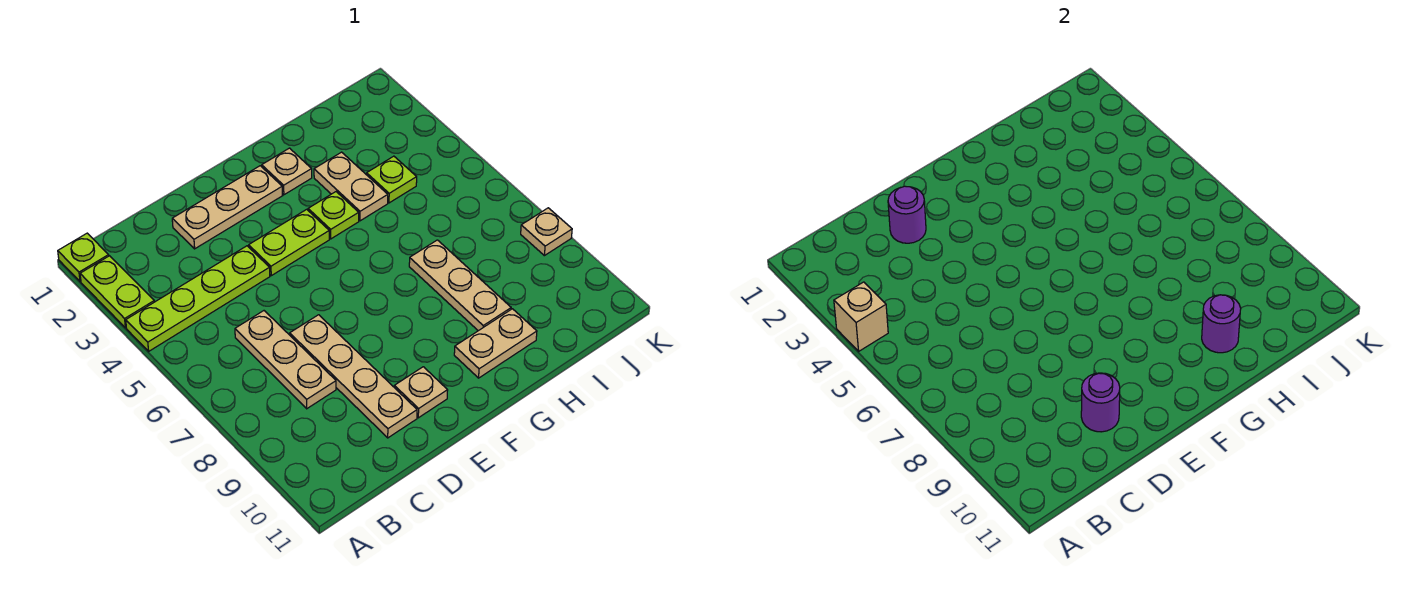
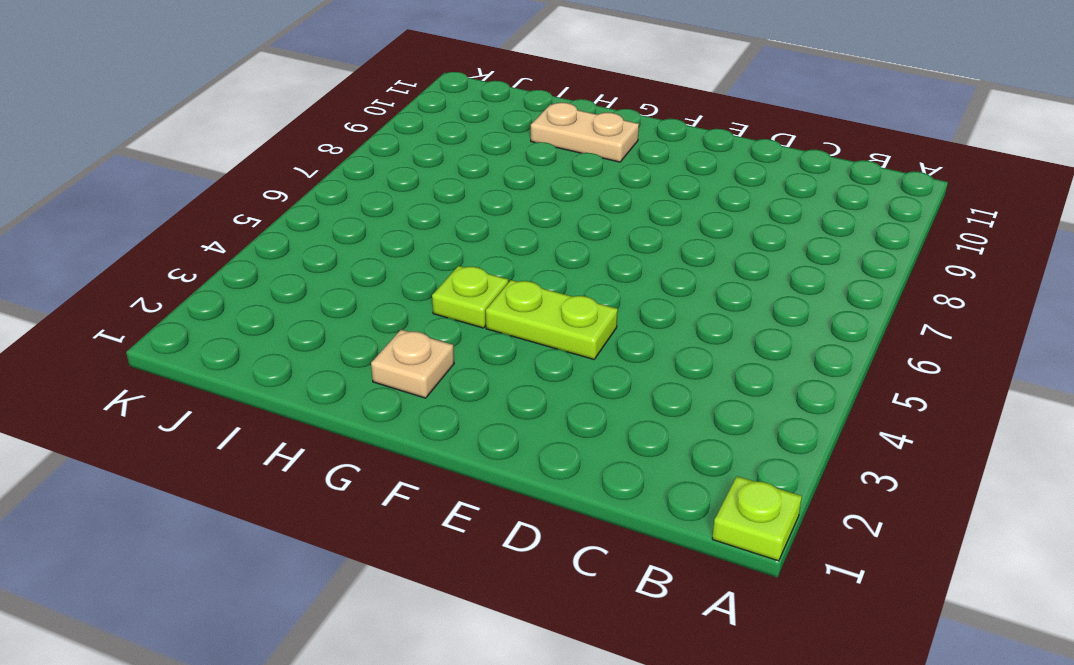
none -> lime 1x2 plate [80,256,154,328]
none -> lime 1x4 plate [126,246,270,351]
none -> tan 1x3 plate [235,311,336,409]

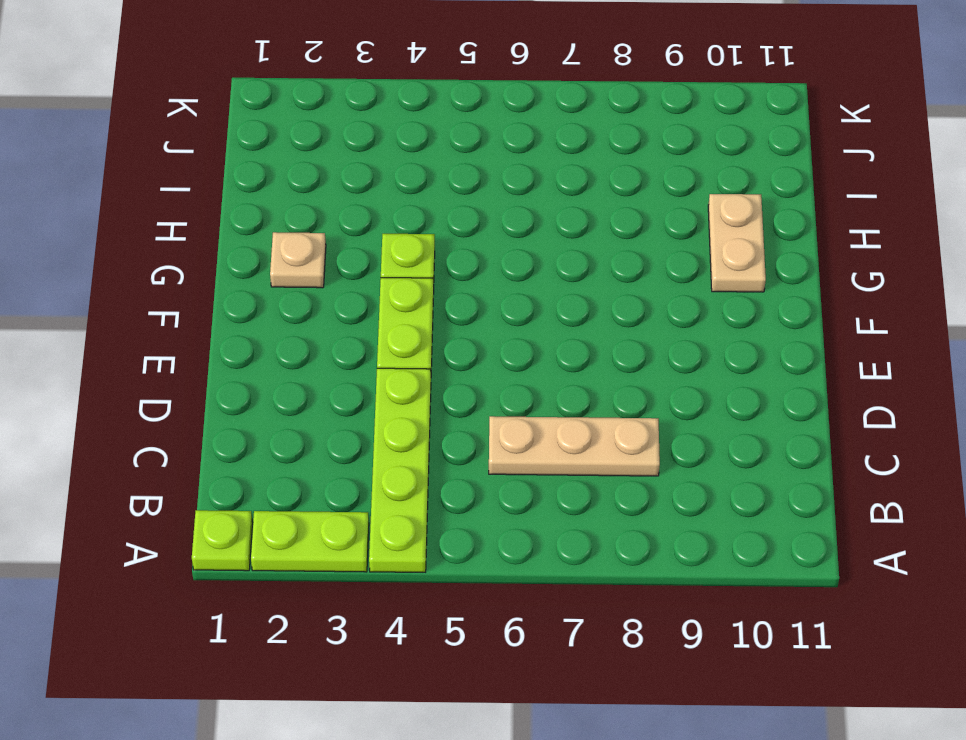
none -> tan 1x3 plate [172,166,283,249]
none -> tan 1x4 plate [290,315,417,438]
none -> tan 1x1 plate [394,367,448,418]

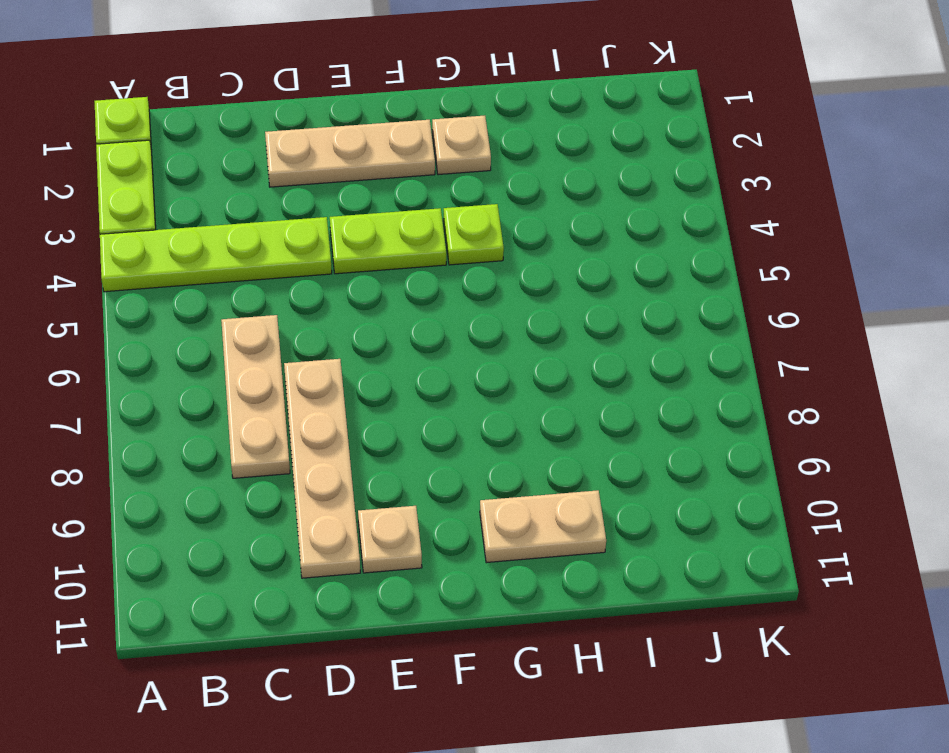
none -> tan 1x2 plate [314,152,388,221]
none -> tan 1x3 plate [409,240,511,331]
none -> lime 1x1 plate [367,156,417,203]

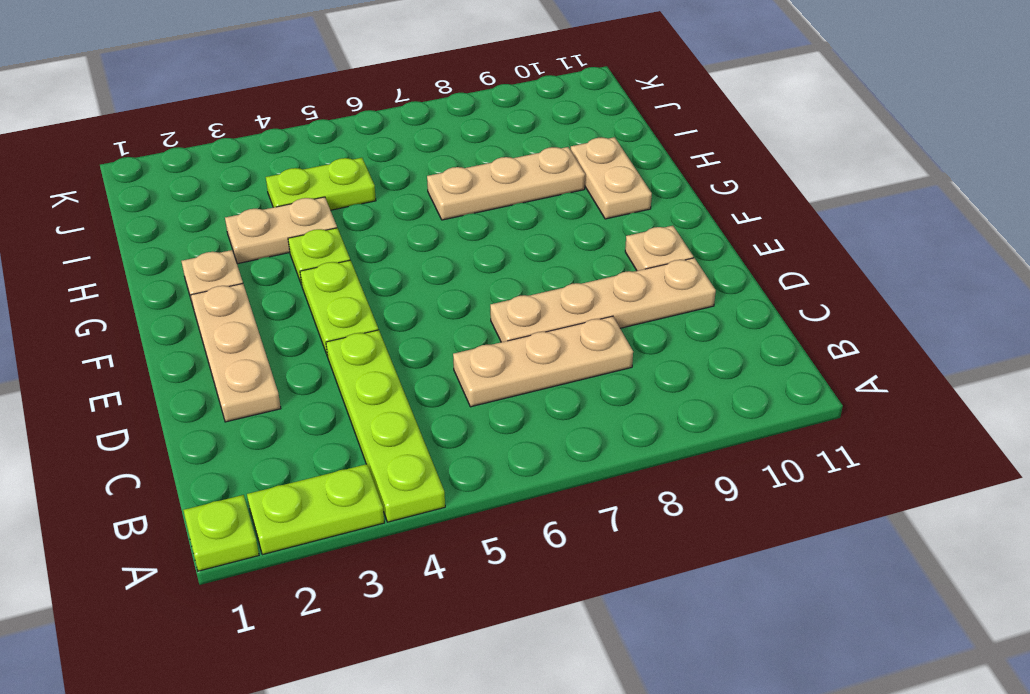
lime 1x2 plate [266,158,376,210] -> lime 1x1 plate [367,156,417,203]
none -> tan 1x1 plate [521,208,572,256]
none -> tan 1x1 brick [834,282,888,351]
none -> purple 1x1 round brick [888,186,926,243]

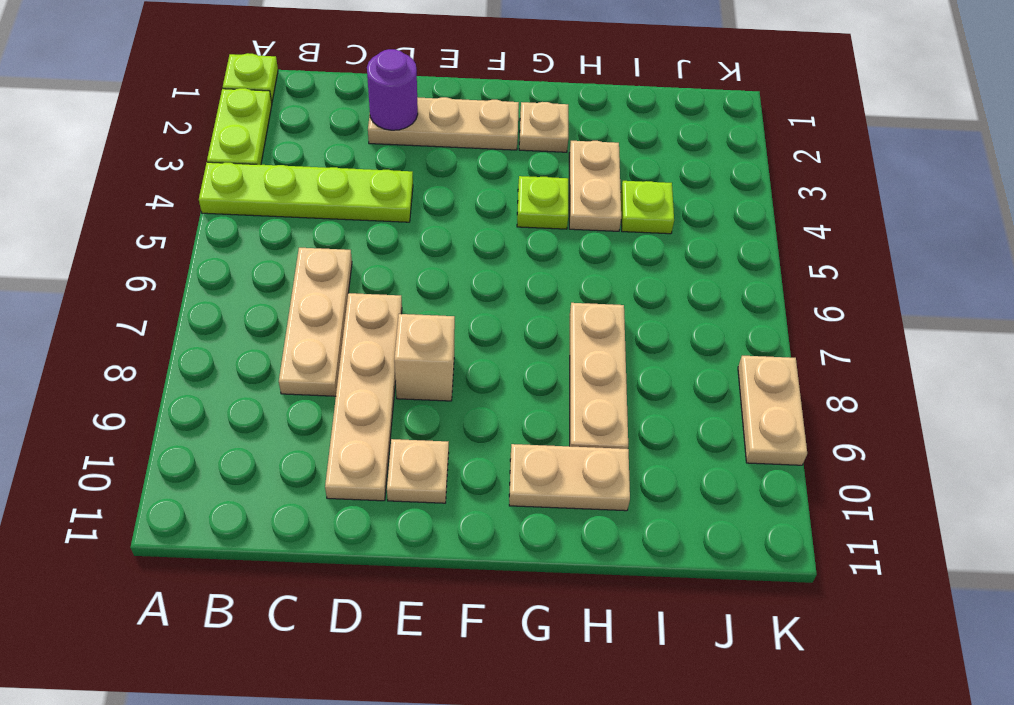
tan 1x1 brick [394,314,455,401] -> tan 1x1 brick moved to [834,282,888,351]
tan 1x2 plate [738,356,807,465] -> tan 1x1 plate [521,208,572,256]
none -> lime 1x2 plate [249,209,329,276]
none -> purple 1x1 round brick [1081,373,1120,432]
none -> purple 1x1 round brick [1202,295,1241,353]

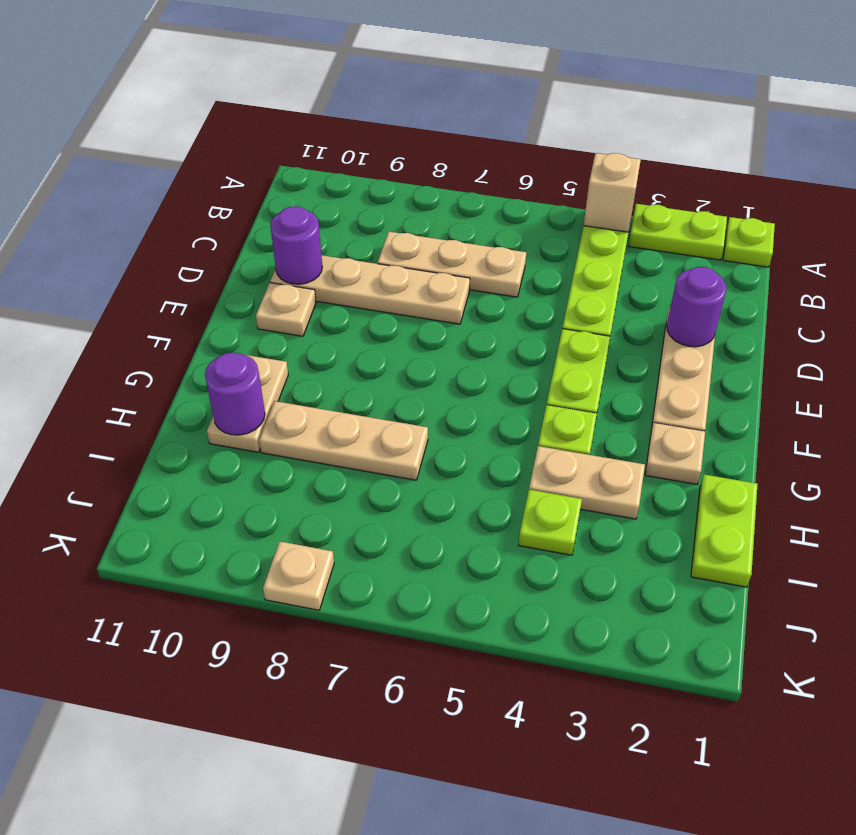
lime 1x2 plate [691,474,757,587] -> none

